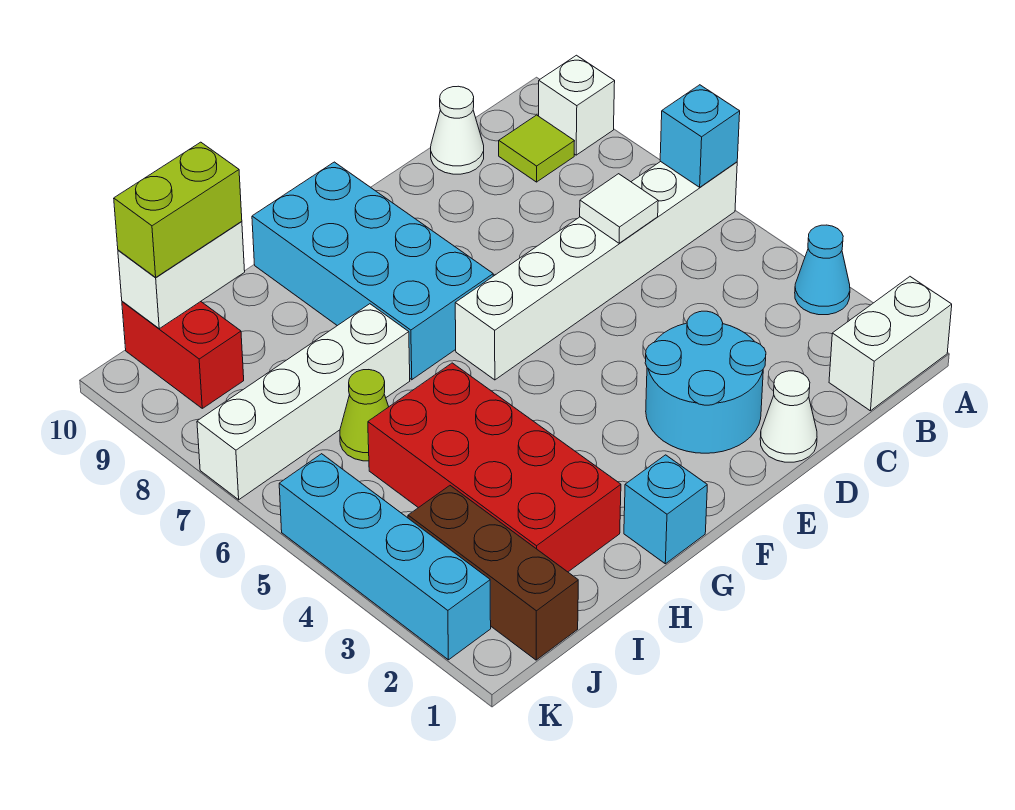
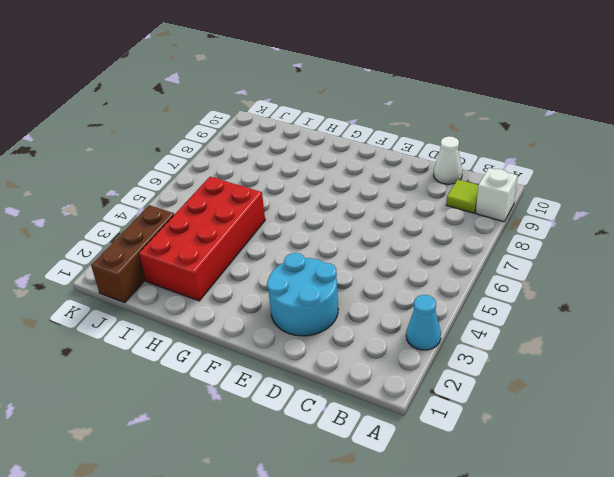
none -> white 1x2 brick [829,277,952,411]
none -> white 1x6 brick [455,162,737,380]
none -> white 1x1 cone [760,371,817,462]

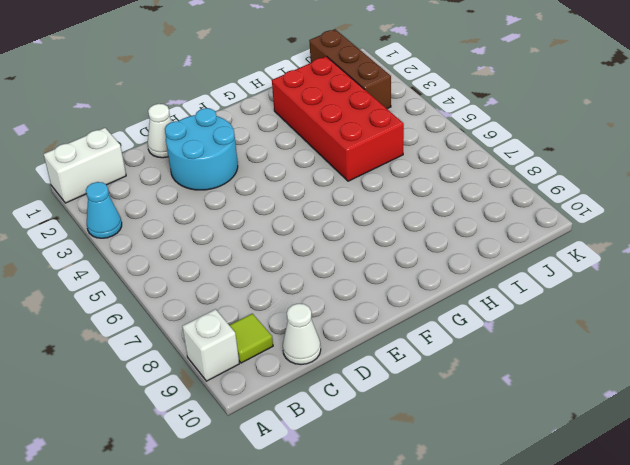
none -> white 1x6 brick [455,162,737,380]
none -> cyan 2x4 brick [252,162,493,380]
none -> cyan 1x1 brick [624,455,707,564]

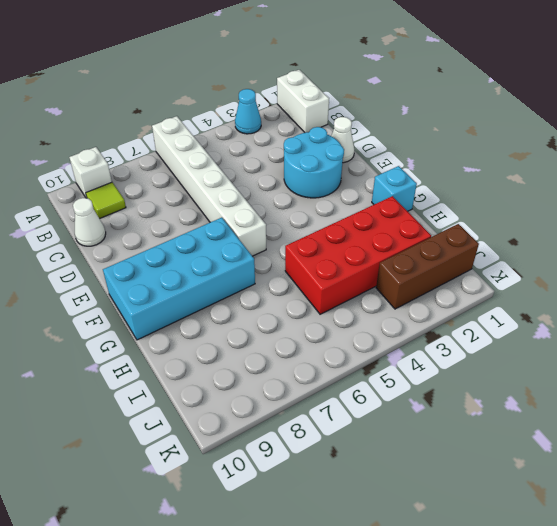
none -> white 1x4 brick [197,304,410,500]
none -> lime 1x1 cone [340,370,389,461]
none -> red 1x2 brick [122,301,244,408]

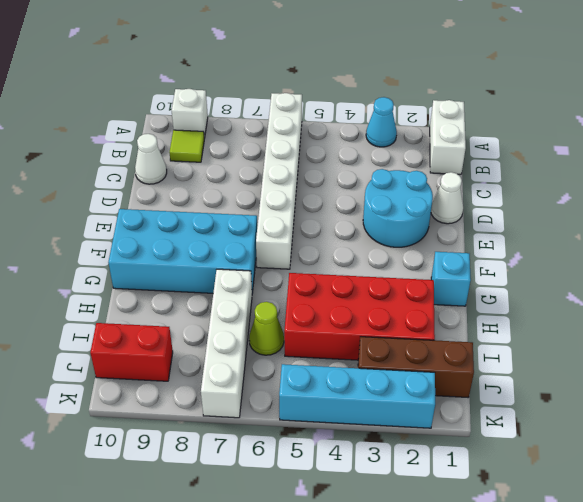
none -> cyan 1x1 brick [660,85,740,187]
none -> white 1x1 tile [580,174,658,243]
none -> white 1x2 brick [118,222,245,329]

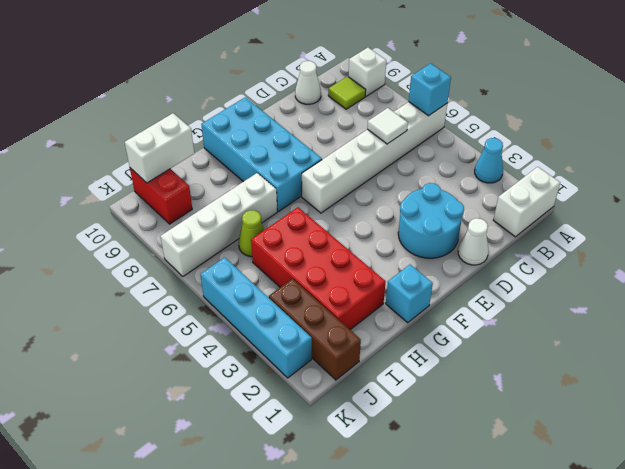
none -> lime 1x2 brick [114,142,242,278]

